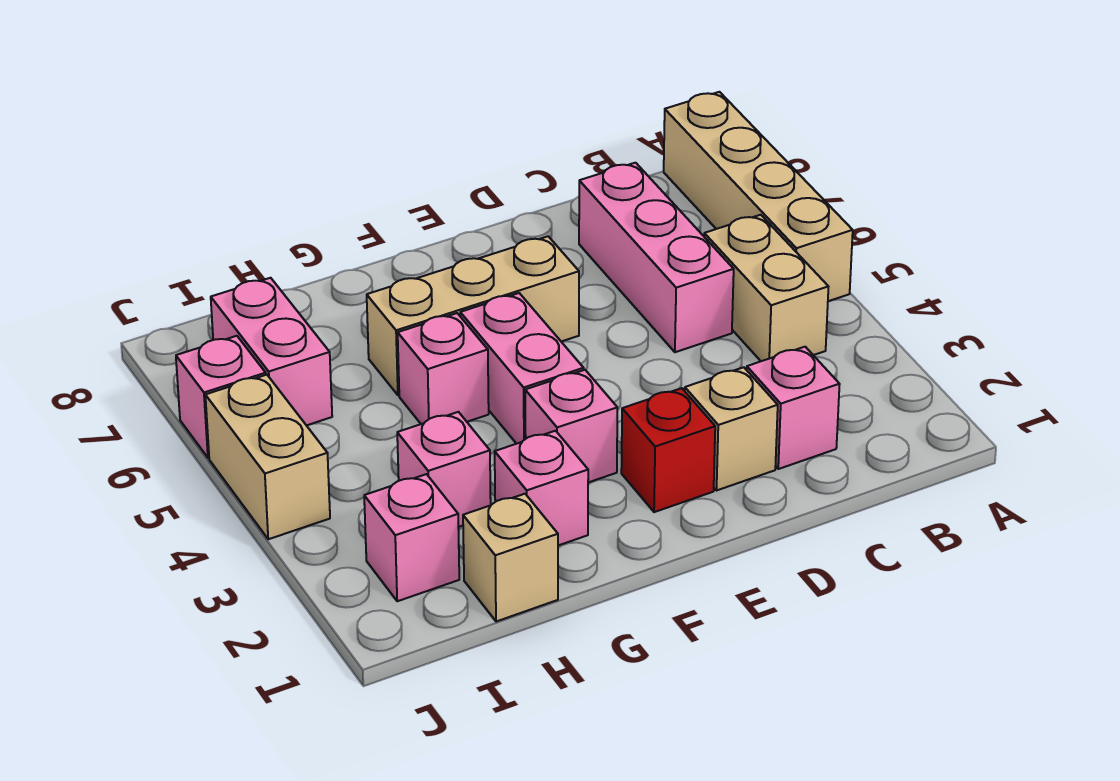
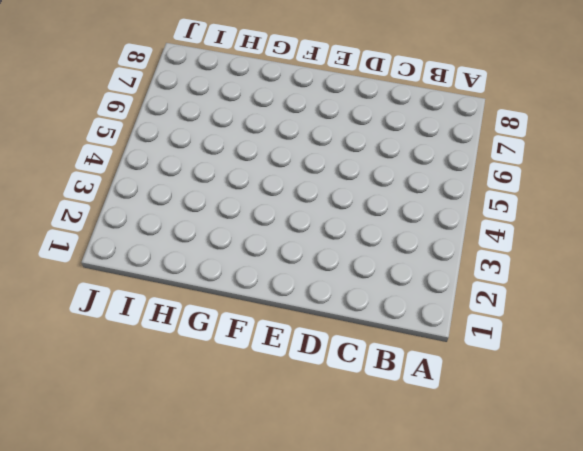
none -> tan 1x4 brick [664,92,853,301]
none -> tan 1x2 brick [704,215,829,361]
none -> pink 1x1 brick [747,347,840,469]

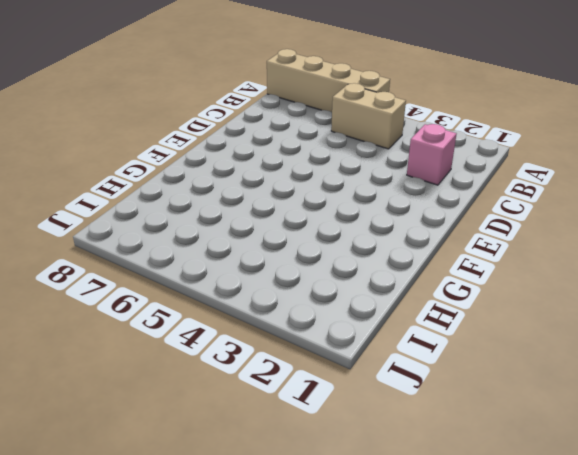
none -> pink 1x3 brick [579,163,734,352]
none -> tan 1x1 brick [685,367,778,490]
none -> red 1x1 brick [621,388,715,512]

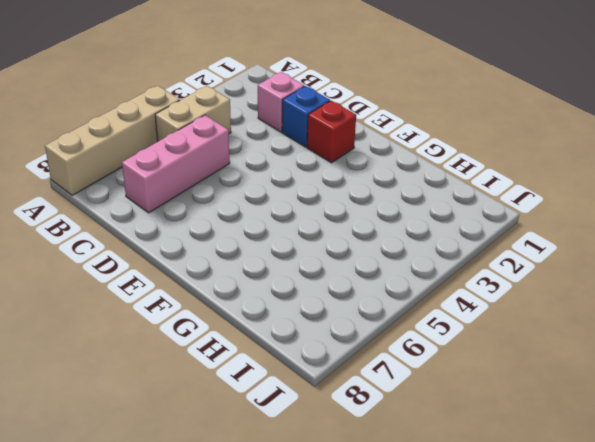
blue 1x1 brick [282,86,330,147] -> tan 1x1 brick [685,367,778,490]
none -> tan 1x3 brick [367,236,579,395]
none -> pink 1x1 brick [525,370,617,482]
none -> pink 1x2 brick [460,293,584,444]

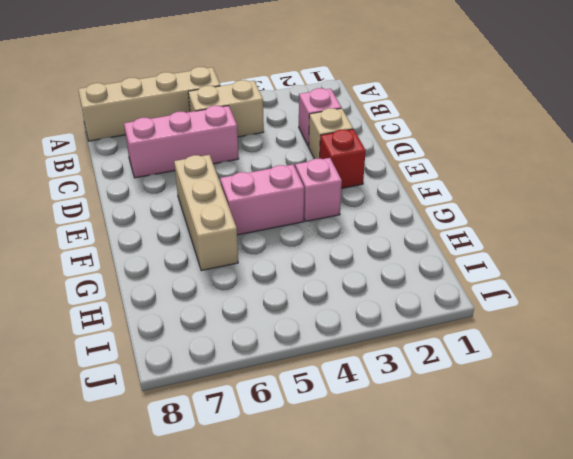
none -> pink 1x1 brick [495,431,588,545]
none -> pink 1x1 brick [398,313,489,424]
none -> tan 1x1 brick [463,494,558,622]

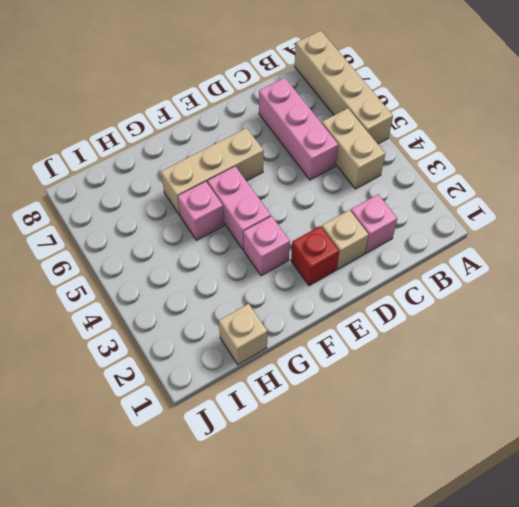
none -> pink 1x1 brick [495,431,588,545]
none -> pink 1x1 brick [397,412,491,527]
none -> pink 1x1 brick [364,474,459,601]

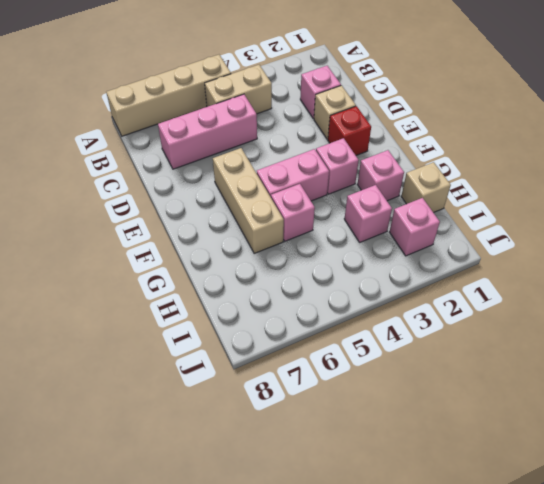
none -> pink 1x2 brick [211,278,332,426]
none -> tan 1x2 brick [205,375,330,539]
none -> pink 1x1 brick [176,336,266,458]

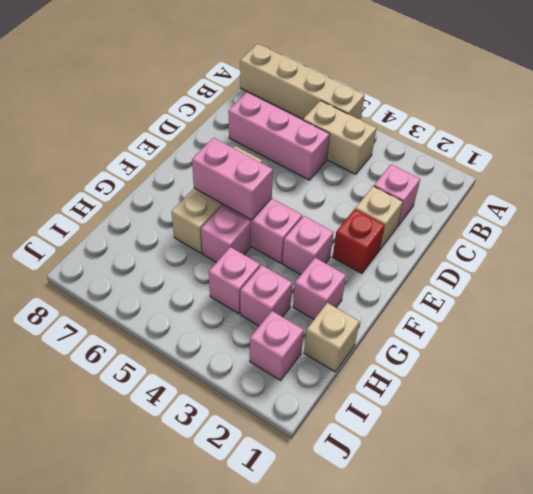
pink 1x2 brick [192,138,273,220] -> pink 1x2 brick moved to [211,278,332,426]
pink 1x1 brick [209,247,260,314] -> pink 1x1 brick moved to [176,336,266,458]
none -> tan 1x2 brick [205,375,330,539]

